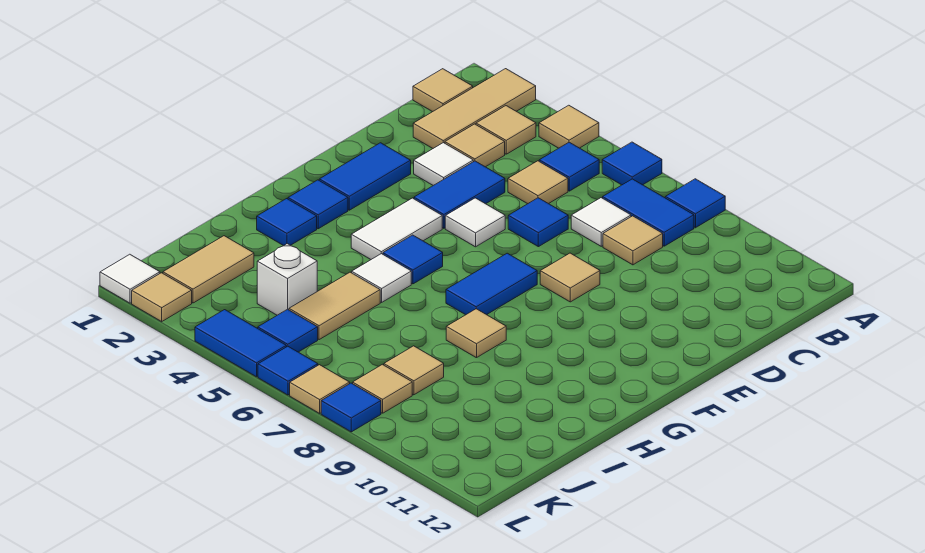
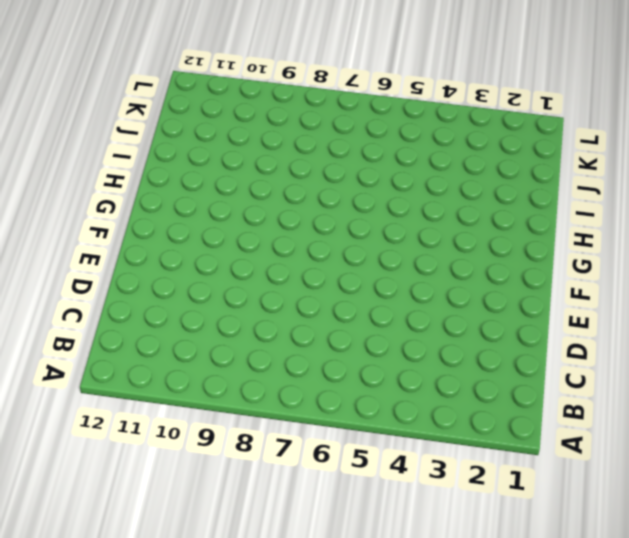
none -> tan 1x3 tile [413,69,536,148]
none -> tan 1x1 tile [539,105,599,148]
none -> blue 1x1 tile [602,142,662,185]
none -> blue 1x1 tile [665,179,725,228]

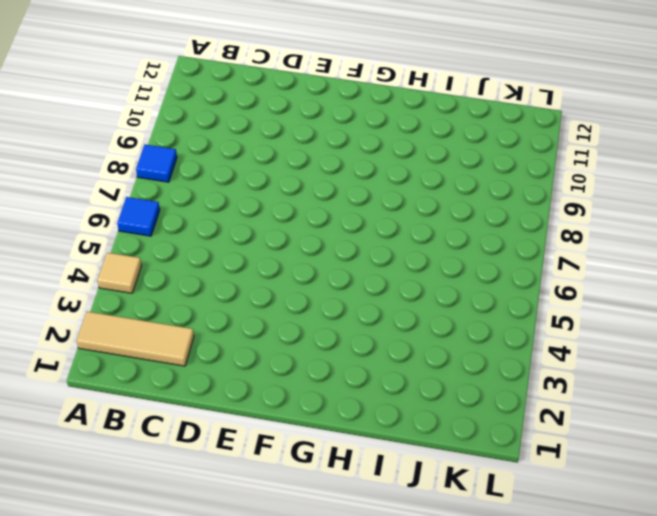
none -> tan 1x1 tile [413,69,473,112]
none -> tan 1x1 tile [476,106,536,154]
none -> blue 1x1 tile [539,142,599,191]
none -> blue 1x2 tile [603,179,694,246]

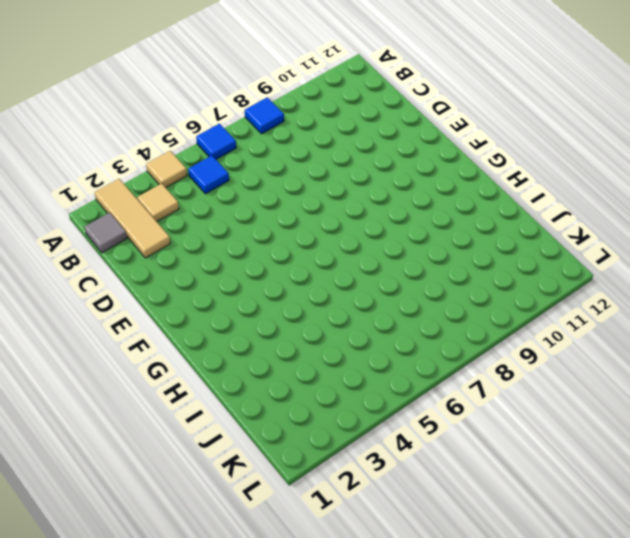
grey 1x1 tile [85,213,127,253] -> tan 1x1 tile [413,69,473,112]
none -> blue 1x2 tile [603,179,694,246]
none -> tan 1x1 tile [445,124,505,167]
none -> tan 1x1 tile [508,161,568,204]
none -> white 1x1 tile [571,198,631,246]

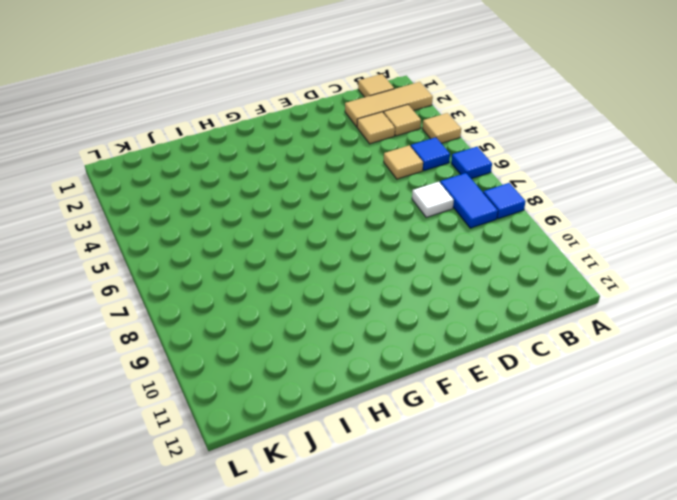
none -> tan 1x1 tile [603,216,663,265]
none -> white 1x1 tile [414,143,473,185]
none -> blue 1x2 tile [414,161,505,228]
none -> blue 1x1 tile [508,198,568,247]

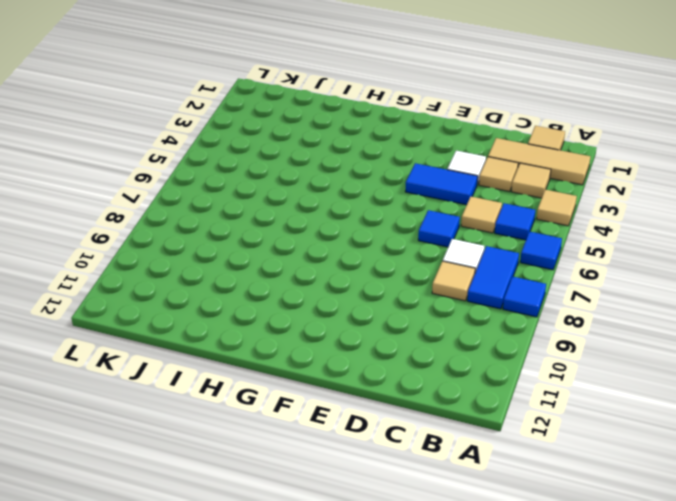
none -> blue 1x2 tile [319,143,411,210]
none -> white 1x1 tile [445,198,505,247]
none -> tan 1x1 tile [540,253,600,302]
none -> white 1x2 tile [351,198,442,259]

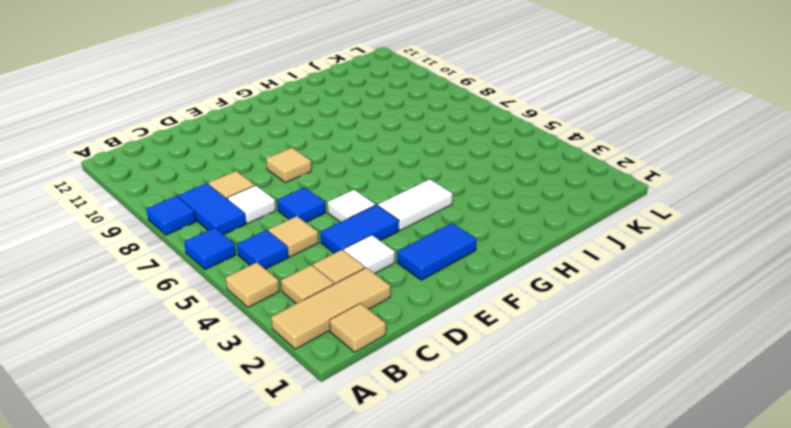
none -> blue 1x2 tile [446,253,537,315]
none -> blue 1x1 tile [288,180,348,229]
none -> blue 1x1 tile [383,235,443,284]
none -> blue 1x1 tile [257,199,317,246]

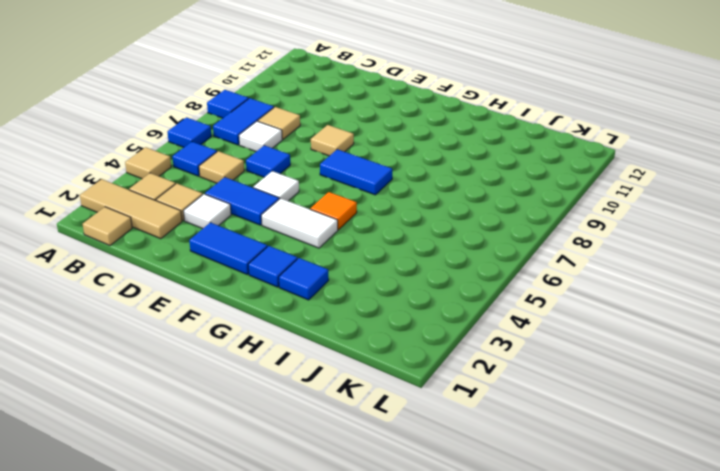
orange 1x1 tile [310,192,357,230] -> blue 1x1 tile [383,235,443,284]
none -> white 1x1 tile [352,254,411,302]
none -> tan 1x1 tile [446,309,506,358]
none -> tan 1x2 tile [289,272,380,340]
none -> tan 1x2 tile [163,236,254,303]

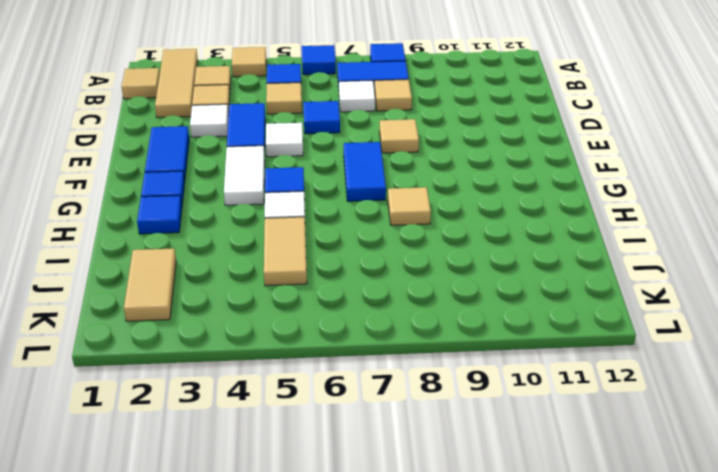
none -> white 1x1 brick [257,244,317,315]
none -> tan 1x1 tile [384,346,444,395]
none -> blue 1x1 tile [258,309,318,352]
none -> tan 1x1 tile [353,364,412,413]

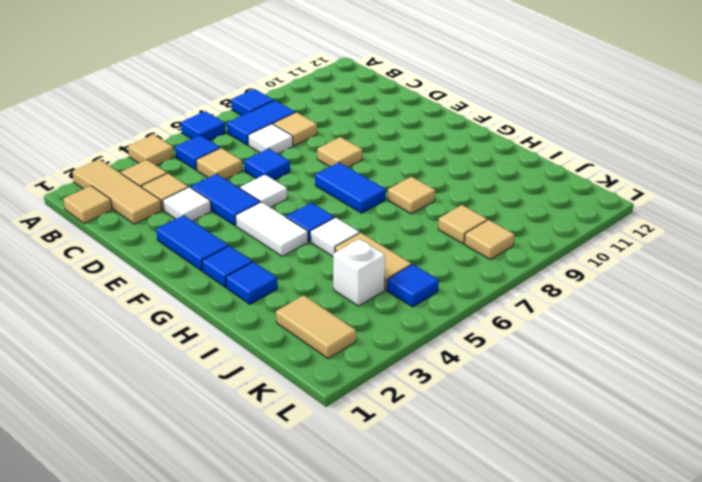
none -> white 1x1 tile [100,254,160,303]
none -> tan 1x1 tile [132,273,192,321]
none -> blue 1x2 tile [195,310,286,377]
none -> blue 1x1 tile [258,346,318,395]

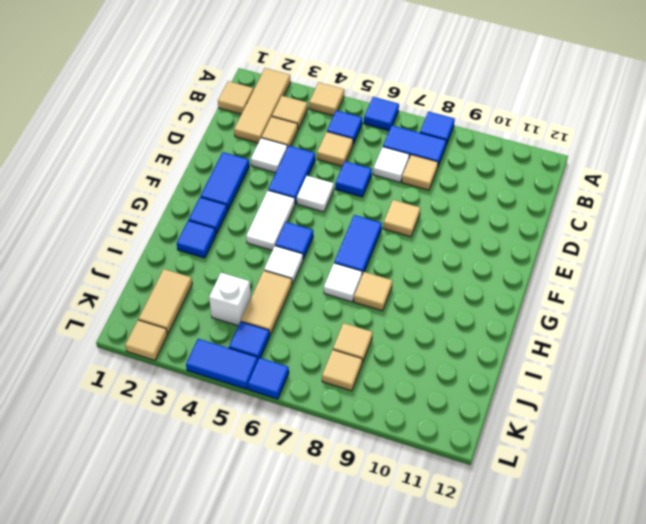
white 1x1 tile [324,263,362,302] -> white 1x1 tile moved to [100,254,160,303]
none -> tan 1x1 tile [290,365,350,413]
none -> blue 1x1 tile [321,383,381,432]

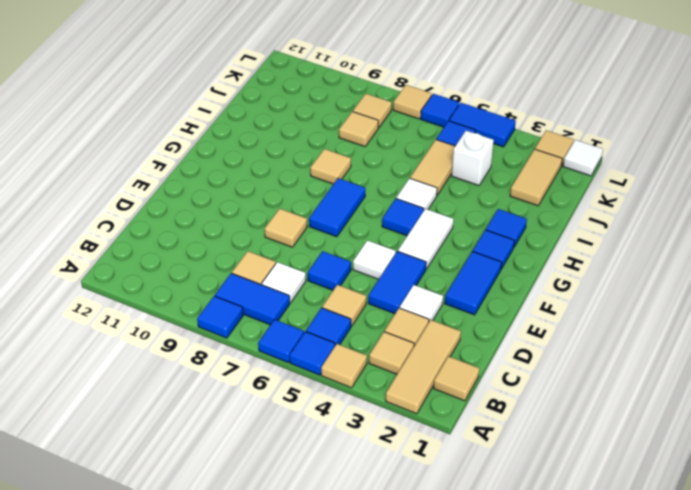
blue 1x1 tile [290,332,335,375] -> blue 1x1 tile moved to [321,383,381,432]

